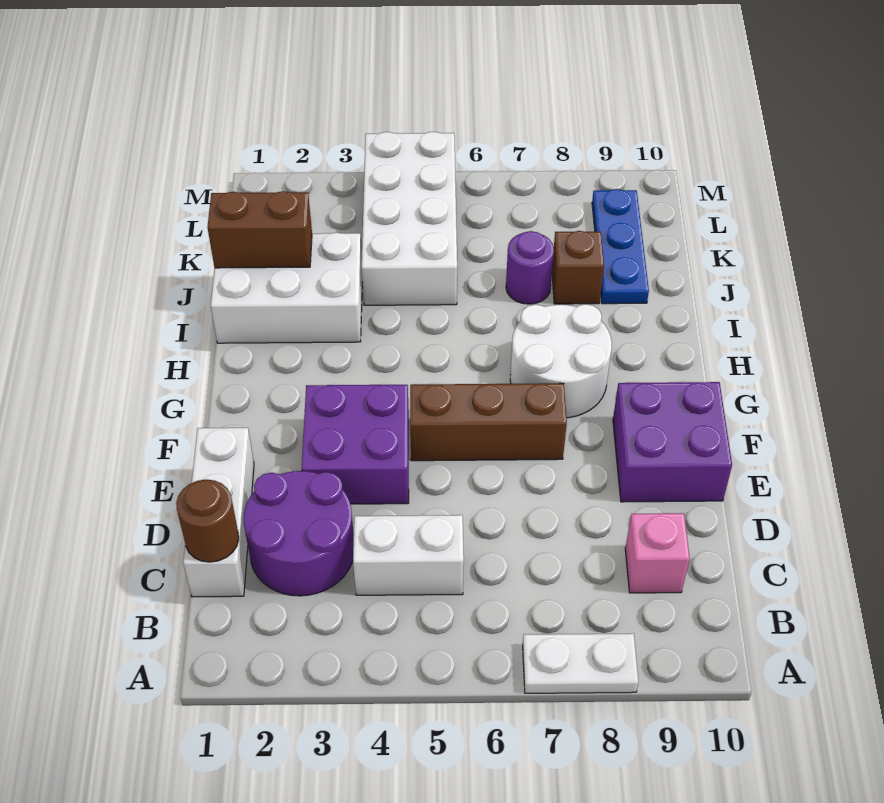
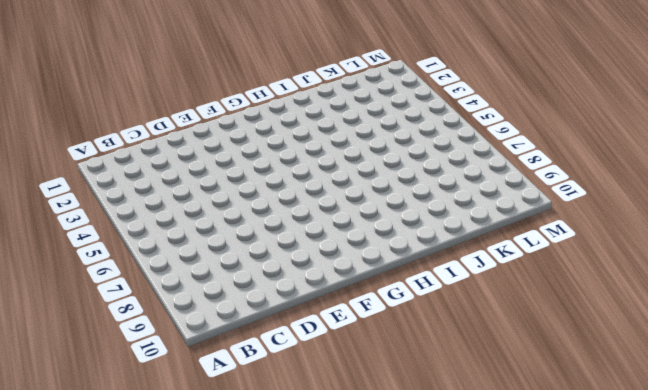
none -> white 1x2 plate [523,633,638,693]
none -> white 1x3 brick [183,428,254,597]
none -> purple 2x2 round brick [244,471,354,596]

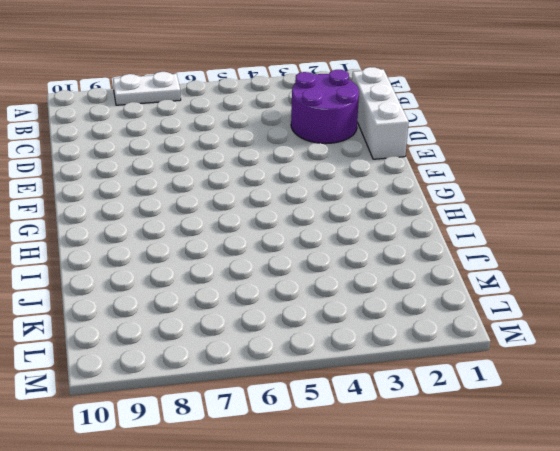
none -> white 1x2 brick [353,515,464,595]
none -> pink 1x1 brick [625,513,690,593]
none -> purple 2x2 brick [302,385,409,504]

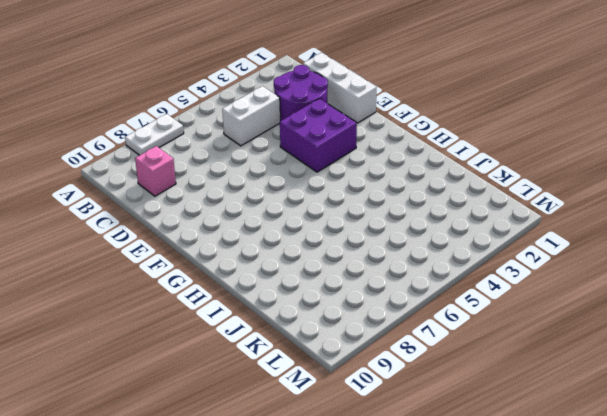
none -> purple 2x2 brick [613,382,732,502]
none -> brown 1x3 brick [410,383,567,461]
none -> white 2x2 round brick [510,304,612,418]

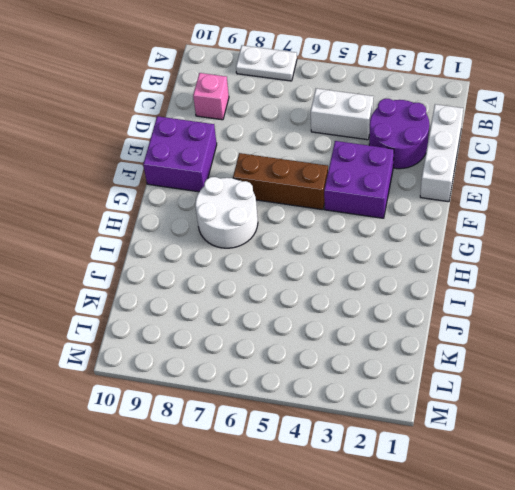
none -> white 2x3 brick [211,233,362,343]
none -> white 2x4 brick [362,132,457,305]
none -> purple 1x1 round brick [506,231,554,304]

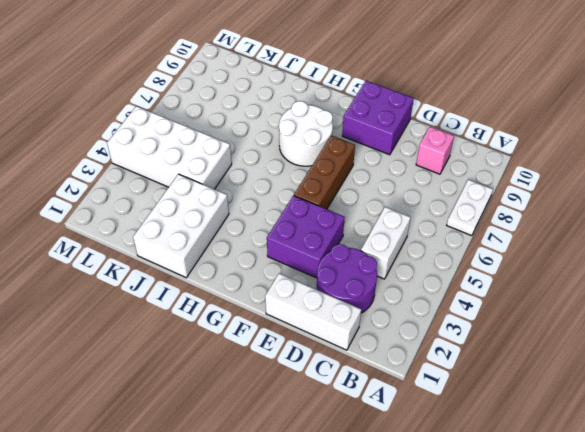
none -> purple 1x1 round brick [506,231,554,304]
none -> brown 1x1 brick [552,231,604,304]
none -> blue 1x3 plate [592,189,649,304]

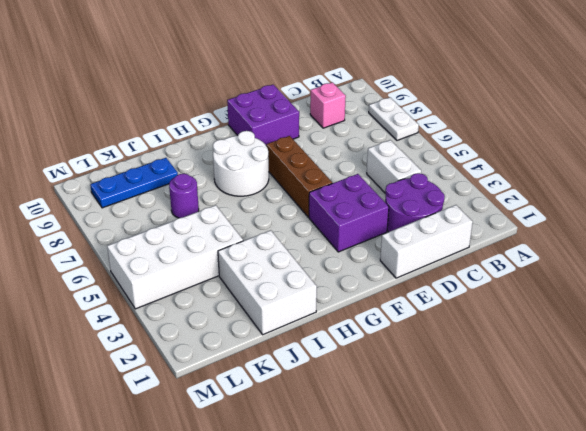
none -> brown 1x1 brick [552,231,604,304]
none -> brown 1x1 round brick [176,479,239,562]
none -> brown 1x2 brick [208,191,312,268]

